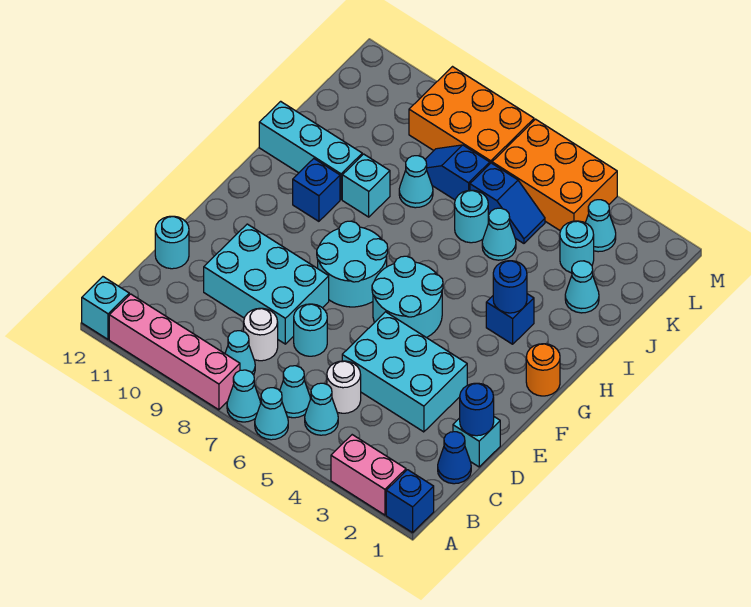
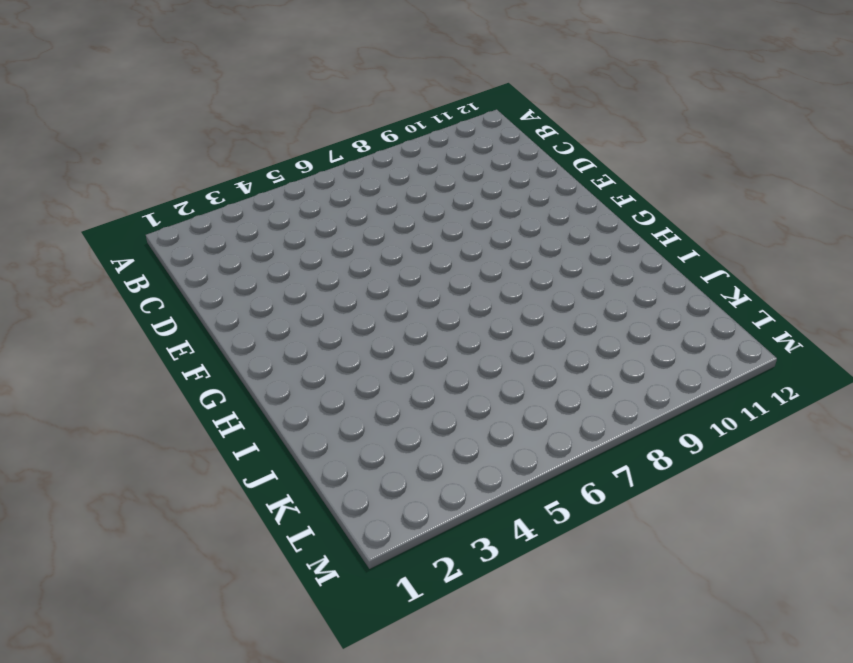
none -> blue 1x1 brick [386,470,434,533]
none -> pink 1x2 brick [331,435,406,515]
none -> cyan 1x1 cone [255,388,288,440]
none -> cyan 1x1 cone [227,370,261,422]

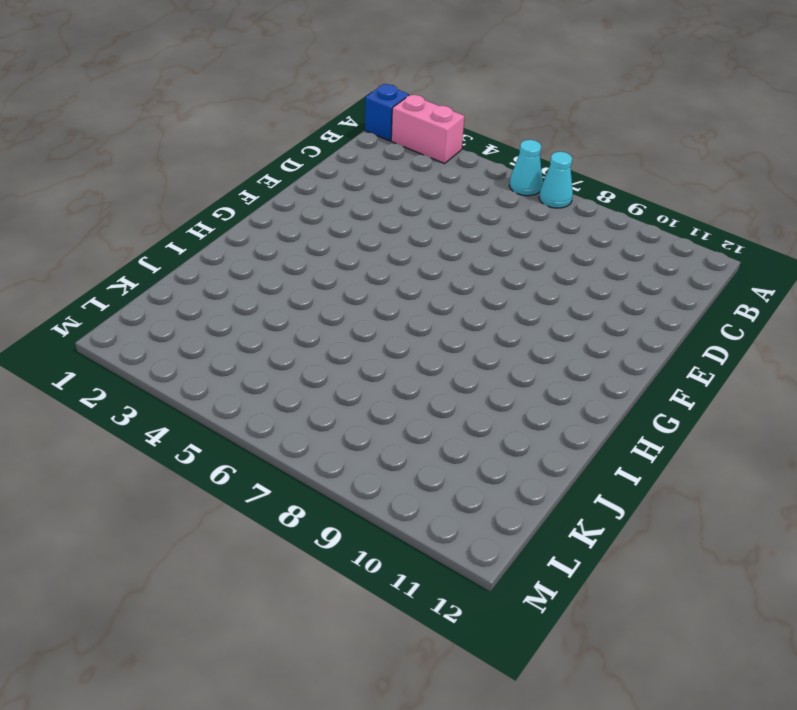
none -> pink 1x4 brick [109,294,240,410]
none -> cyan 1x1 brick [82,277,129,339]
none -> cyan 1x1 cone [305,383,338,435]
none -> cyan 1x1 cone [280,366,310,418]

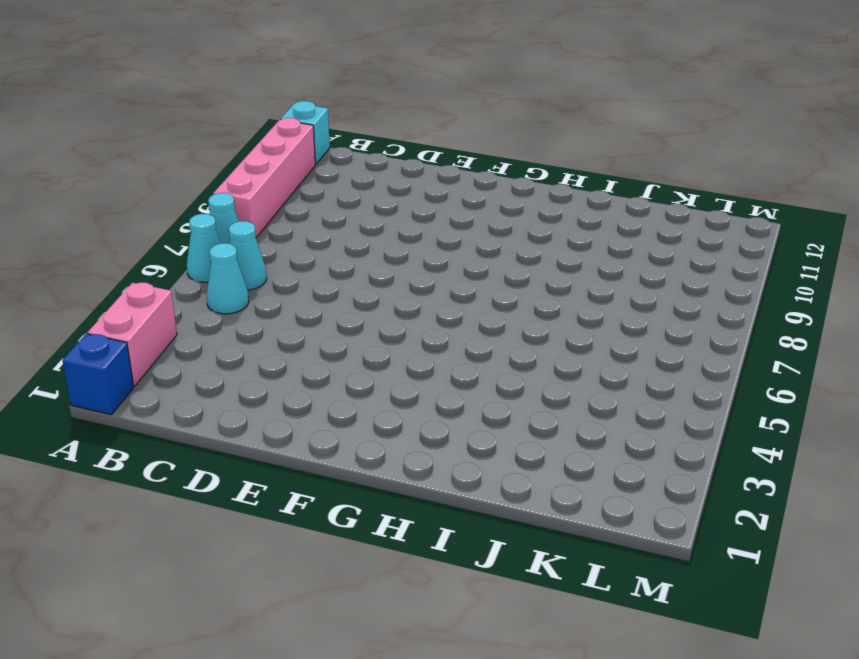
none -> cyan 1x1 cone [225,331,255,375]
none -> blue 1x1 cone [438,432,471,484]
none -> white 1x1 round brick [327,361,361,413]
none -> white 1x1 round brick [243,308,278,361]

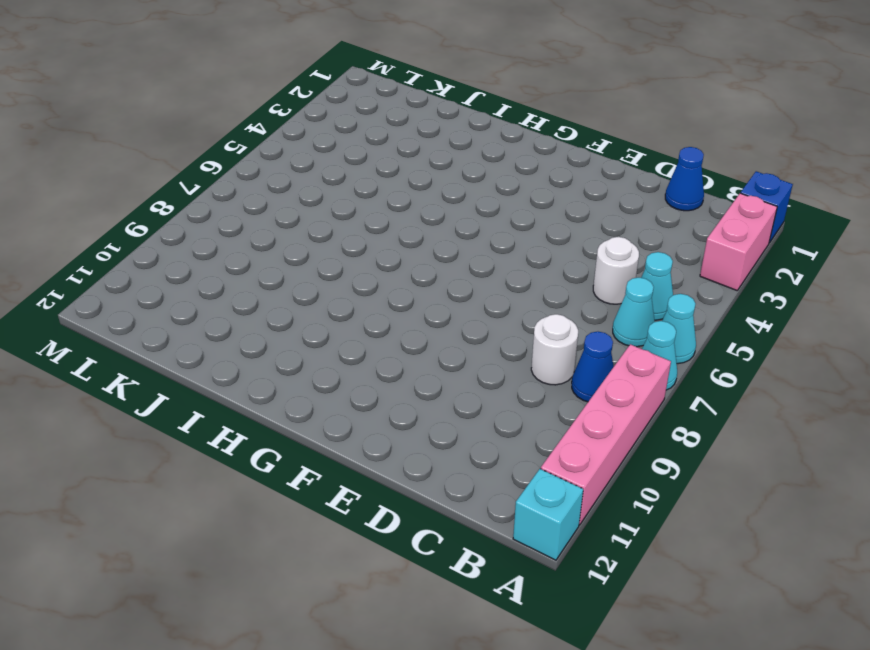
blue 1x1 cone [572,332,614,402] -> cyan 1x1 cone [225,331,255,375]
none -> cyan 1x1 brick [453,417,500,467]
none -> cyan 2x3 brick [342,312,467,432]
none -> cyan 1x1 round brick [294,304,327,356]
none -> cyan 2x3 brick [204,224,329,344]

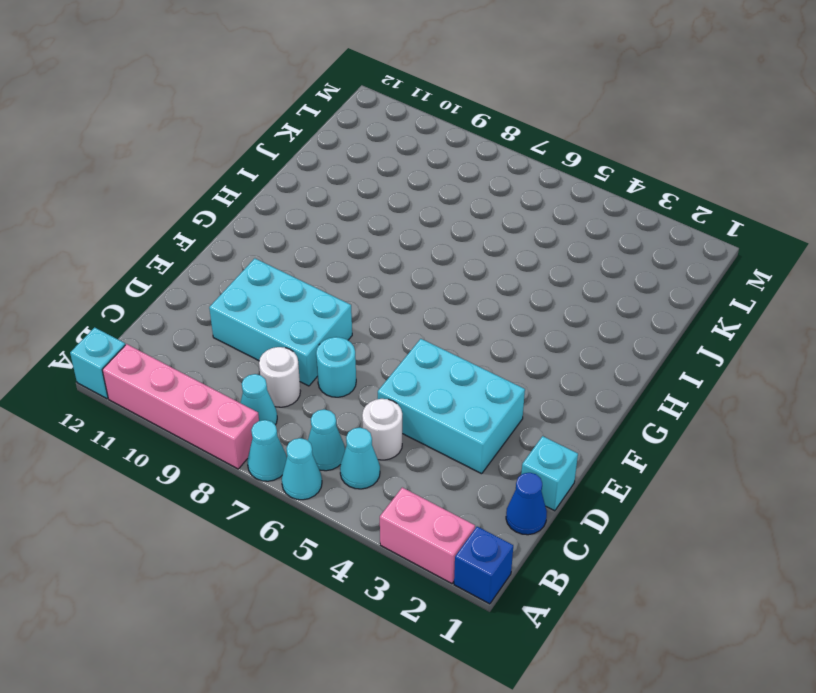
none -> cyan 1x1 round brick [155,216,189,269]
none -> cyan 2x2 round brick [372,256,443,338]
none -> cyan 2x2 round brick [317,221,388,307]
none -> orange 1x1 round brick [526,344,560,396]

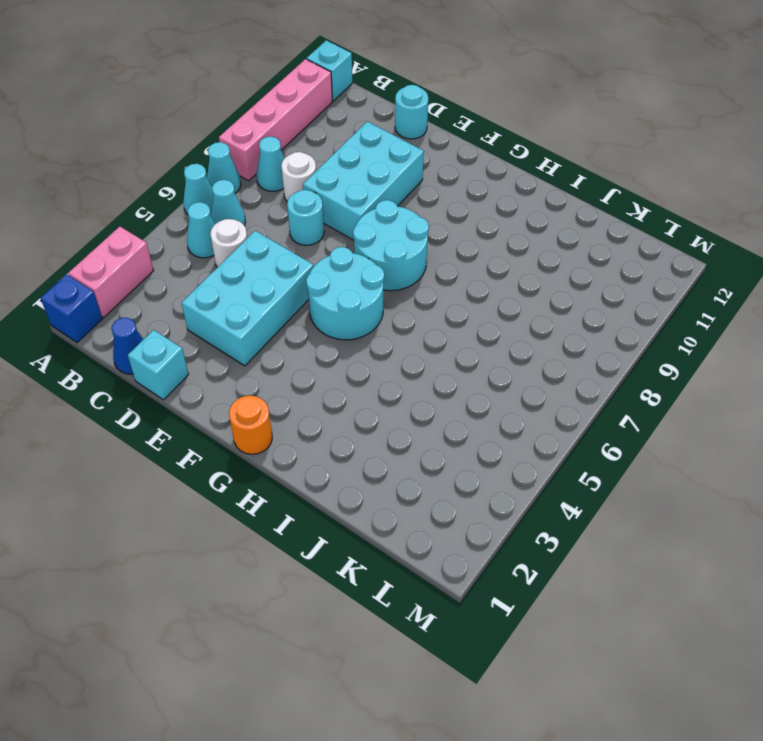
none -> blue 1x1 brick [486,294,534,344]
none -> blue 1x1 brick [293,159,340,221]
none -> cyan 1x1 brick [342,154,390,217]
none -> cyan 1x3 brick [259,101,362,199]

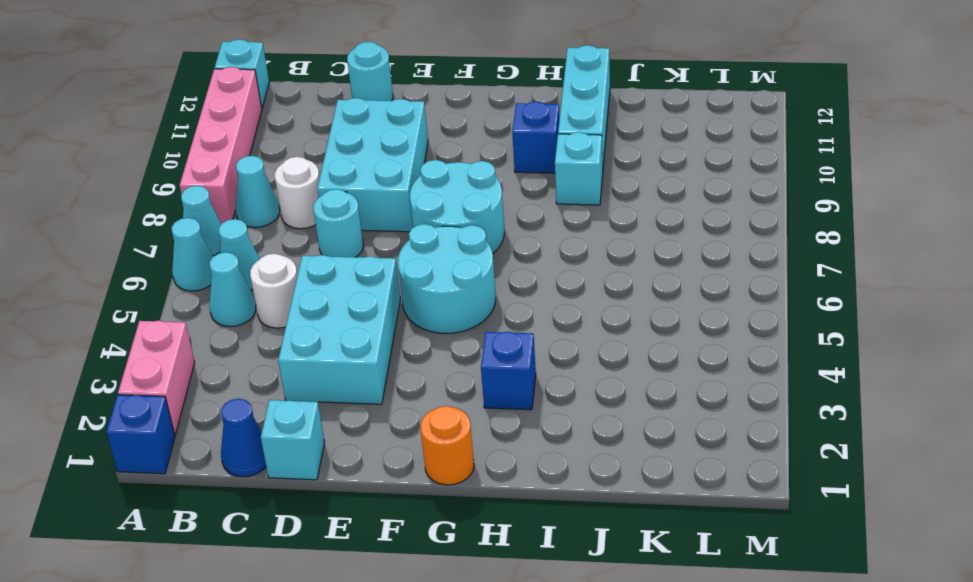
none -> cyan 1x1 cone [565,261,599,313]
none -> cyan 1x1 cone [482,208,516,260]
none -> cyan 1x1 round brick [455,190,488,243]
none -> cyan 1x1 cone [399,156,433,208]

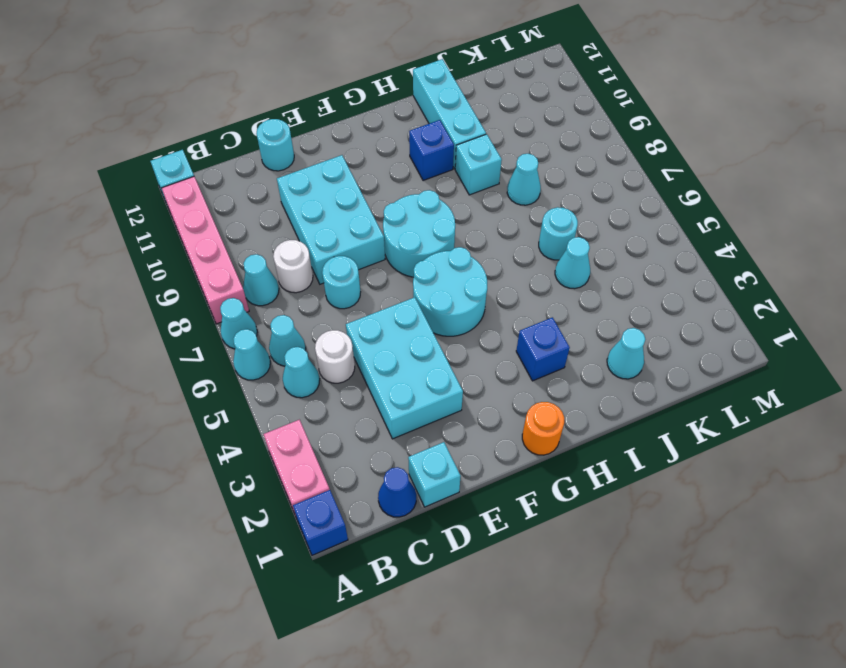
none -> cyan 1x1 round brick [560,221,594,273]
none -> blue 1x2 slope [470,163,545,243]
none -> blue 1x2 slope [425,145,490,200]
none -> cyan 1x1 cone [585,200,616,252]

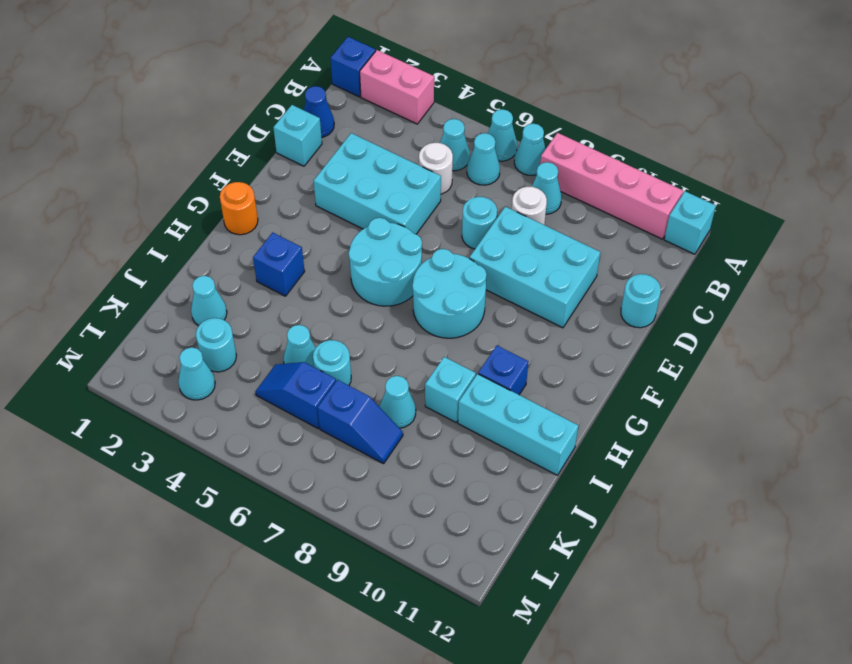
none -> orange 2x3 brick [492,119,617,231]
none -> orange 2x3 brick [409,67,534,163]
none -> blue 1x1 round brick [460,383,494,436]
none -> blue 1x1 round brick [493,261,527,313]

